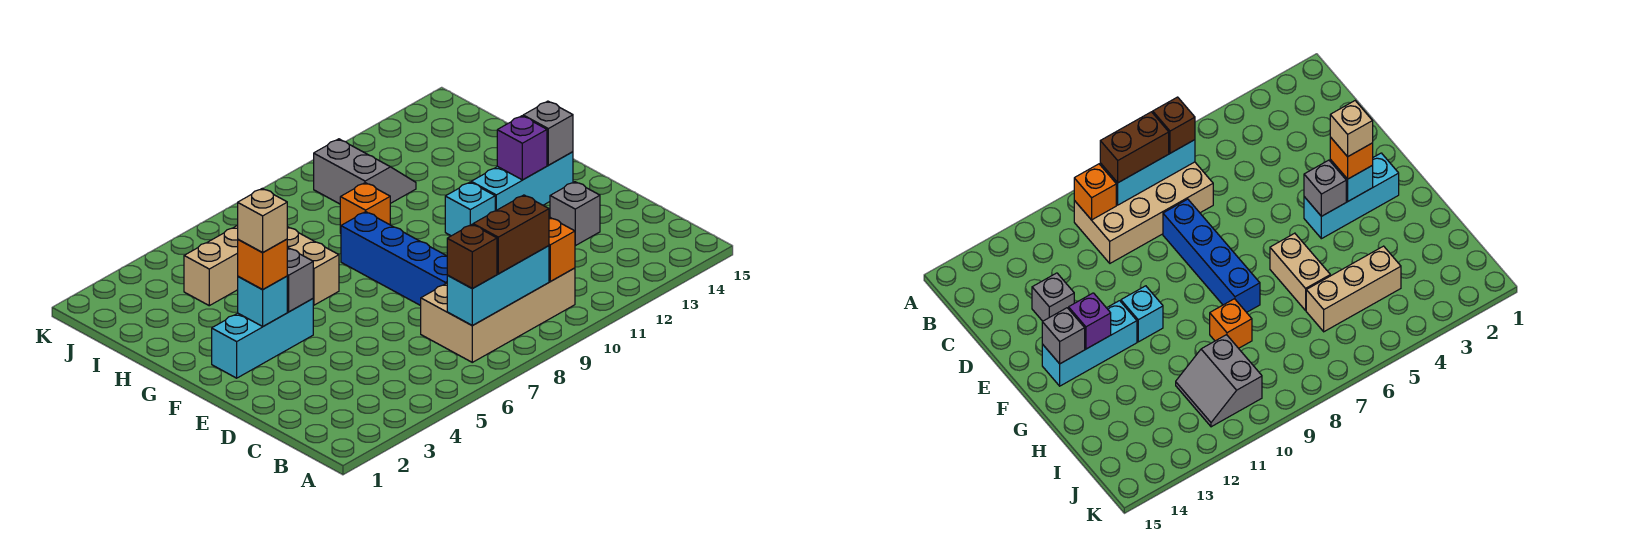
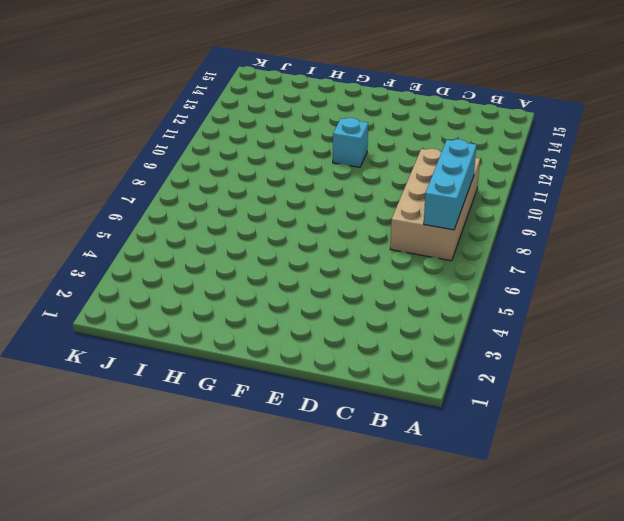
none -> blue 1x4 brick [341,212,447,306]
none -> grey 1x1 brick [550,182,600,246]
none -> cyan 1x3 brick [212,299,313,378]

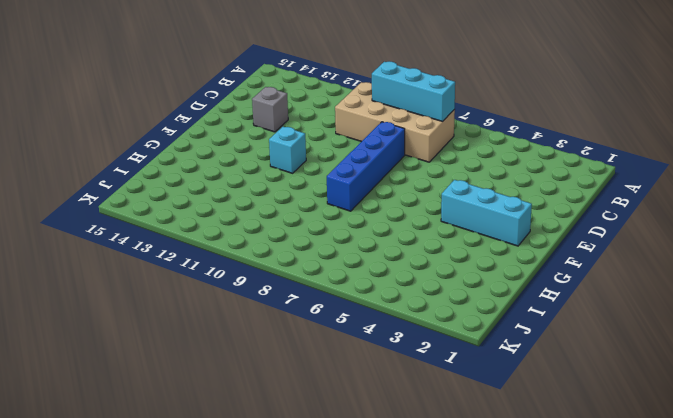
none -> cyan 1x3 brick [471,152,573,211]
none -> tan 1x2 brick [287,227,339,305]
none -> orange 1x1 brick [340,183,390,233]

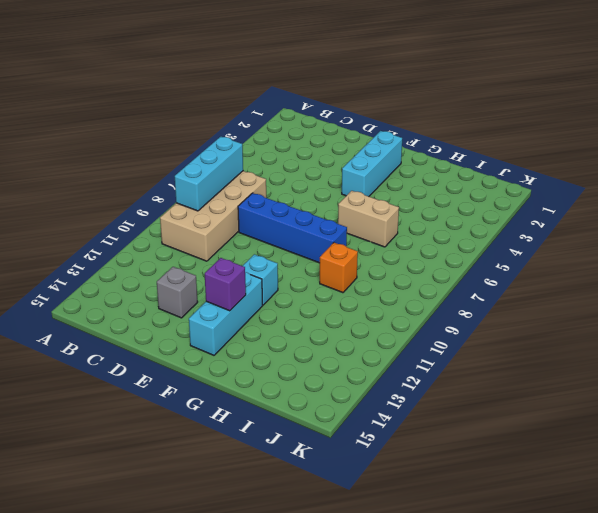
none -> tan 1x3 brick [184,225,238,306]
none -> grey 2x2 slope [314,139,416,204]
none -> orange 1x1 brick [549,217,575,281]

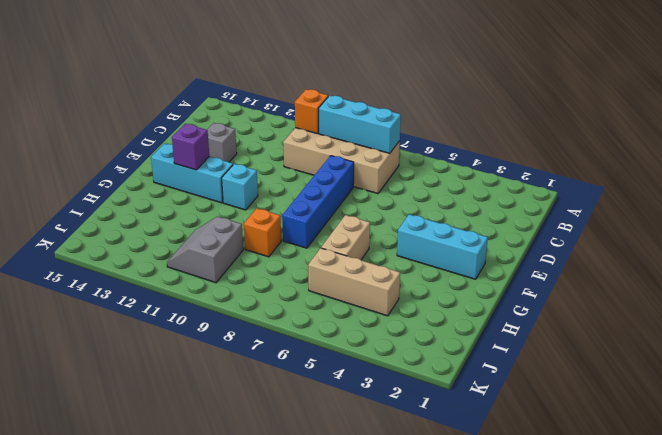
none -> cyan 1x1 brick [238,276,287,326]
none -> grey 1x1 brick [287,248,313,312]
none -> grey 1x1 brick [523,101,573,165]

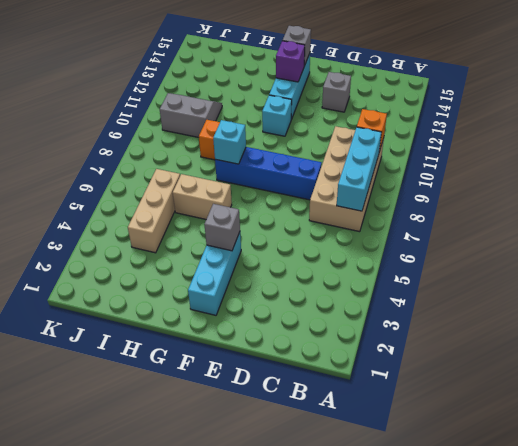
cyan 1x1 brick [213,120,246,164] -> cyan 1x1 brick moved to [238,276,287,326]
none -> brown 1x1 brick [447,225,497,288]
none -> brown 1x2 brick [473,195,549,274]
none -> orange 1x1 brick [238,239,287,290]

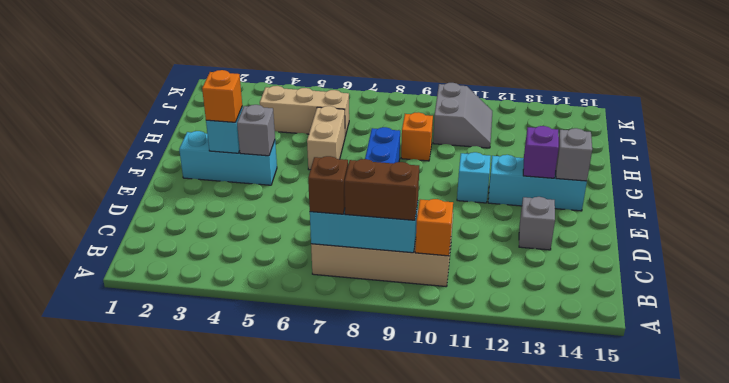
none -> tan 1x1 brick [238,188,287,253]

